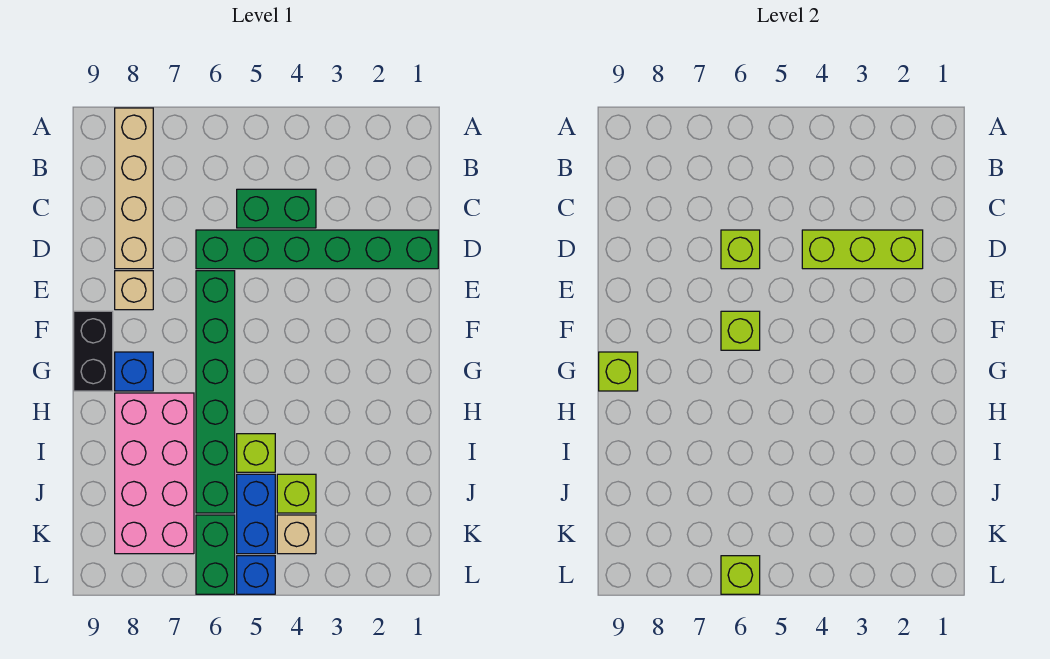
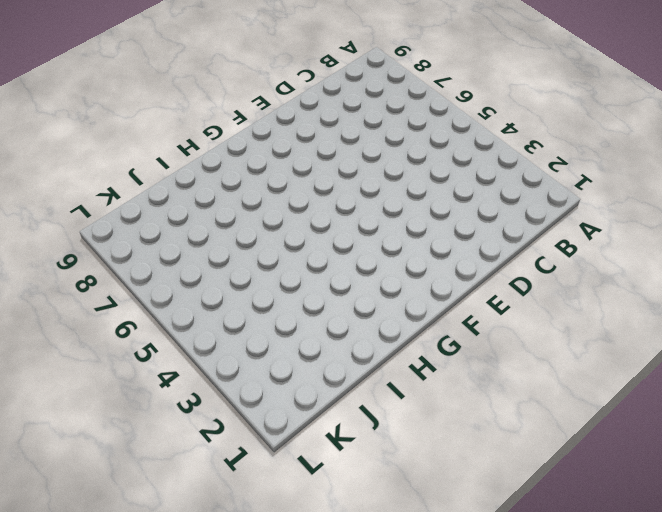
none -> tan 1x4 brick [115,108,153,269]
none -> green 1x2 brick [237,189,316,228]
none -> green 1x6 brick [196,230,438,269]

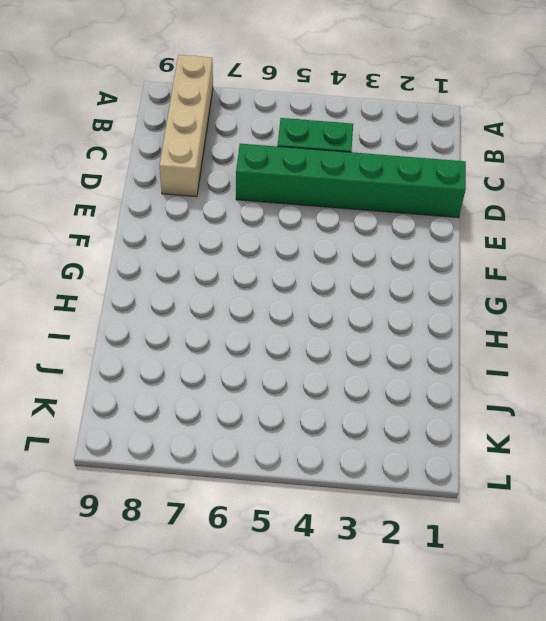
none -> green 1x6 brick [196,271,235,513]
none -> tan 1x1 brick [115,271,153,310]
none -> black 1x2 brick [74,311,113,391]

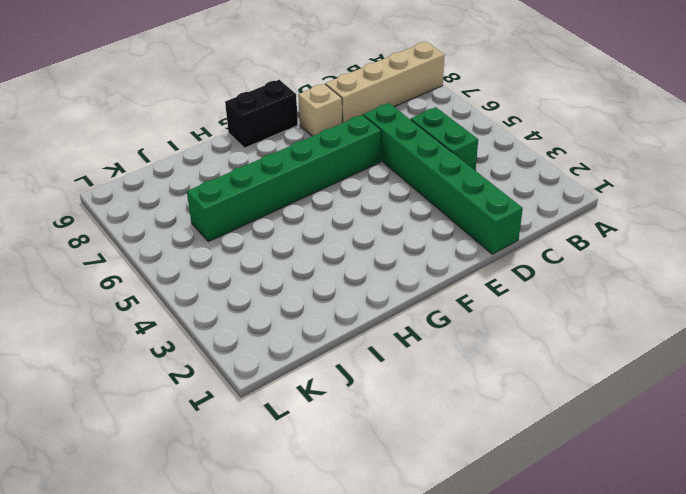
none -> blue 1x1 brick [115,352,153,391]
none -> pink 2x4 brick [115,393,194,554]
none -> lime 1x1 brick [237,434,275,472]

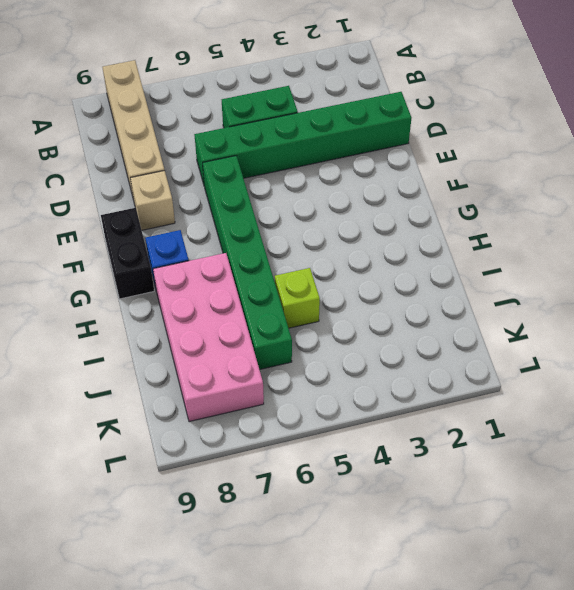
none -> lime 1x1 brick [277,474,316,513]
none -> blue 1x2 brick [237,474,275,554]
none -> tan 1x1 brick [277,515,316,554]

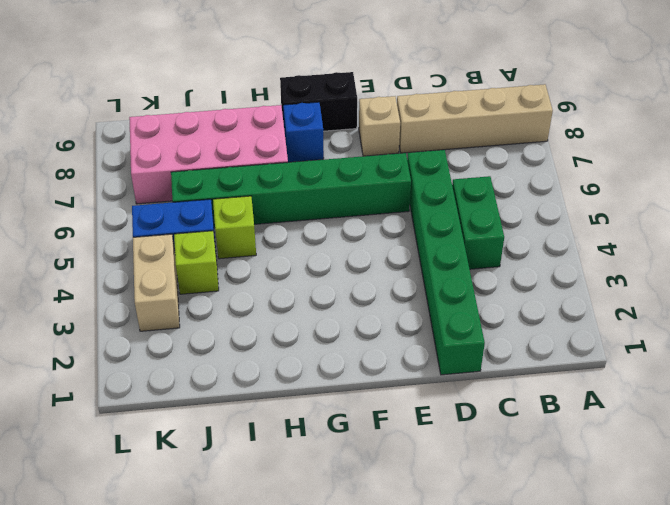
tan 1x2 brick [133,234,180,331] -> tan 1x1 brick [277,515,316,554]
none -> green 1x2 brick [196,515,235,594]
none -> blue 1x1 brick [237,556,275,594]
none -> lime 1x3 brick [802,230,923,269]

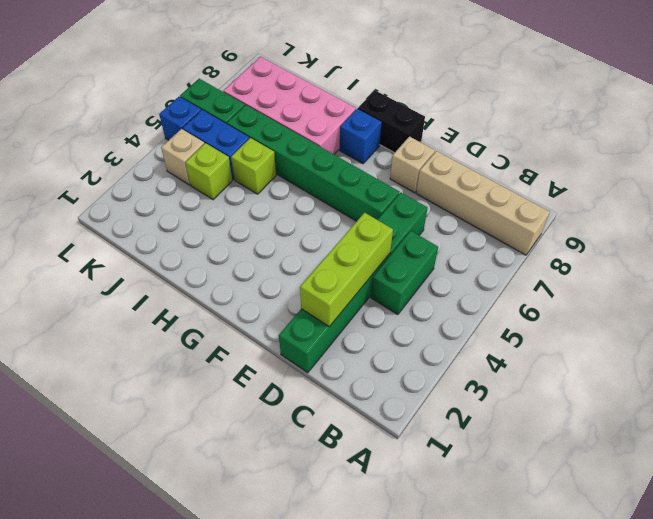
none -> lime 1x1 brick [721,230,760,269]
none -> lime 1x1 brick [721,311,760,350]
none -> lime 1x1 brick [599,352,638,391]

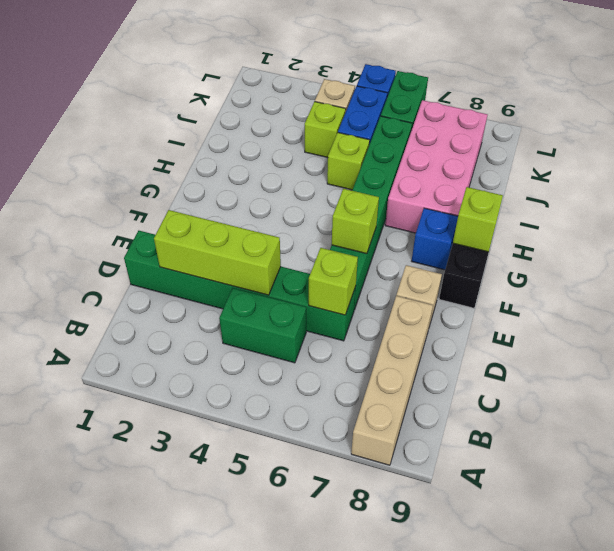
none -> lime 1x1 brick [721,556,760,594]

